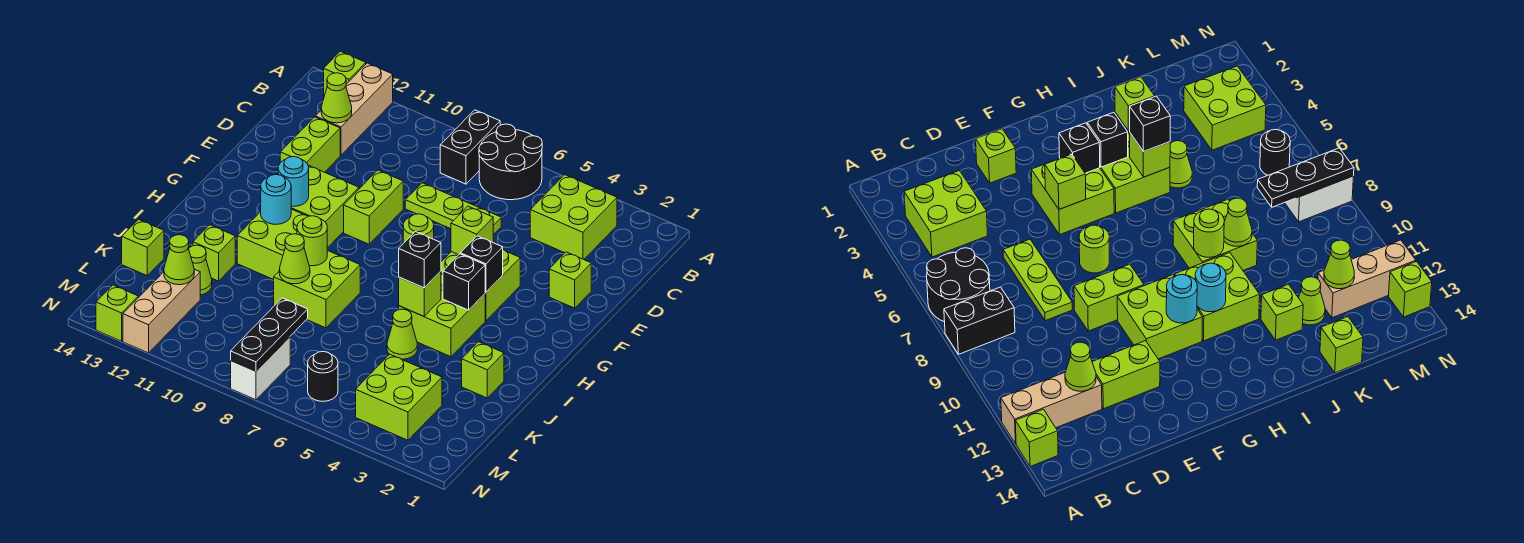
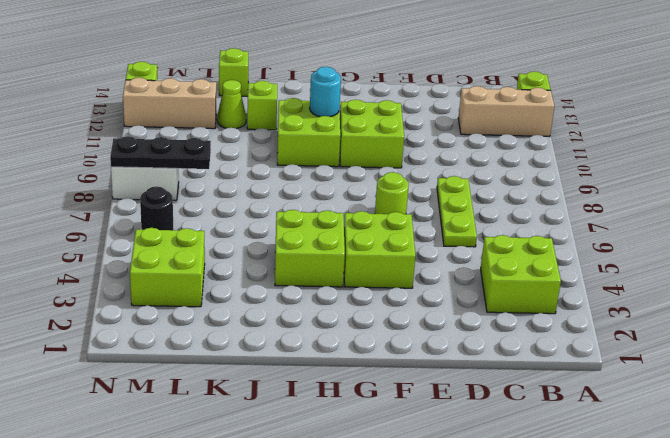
none -> black 2x2 round brick [479,124,542,200]
none -> black 1x2 brick [440,110,500,184]
none -> lime 1x2 brick [280,117,340,172]
none -> lime 1x1 brick [549,252,591,308]

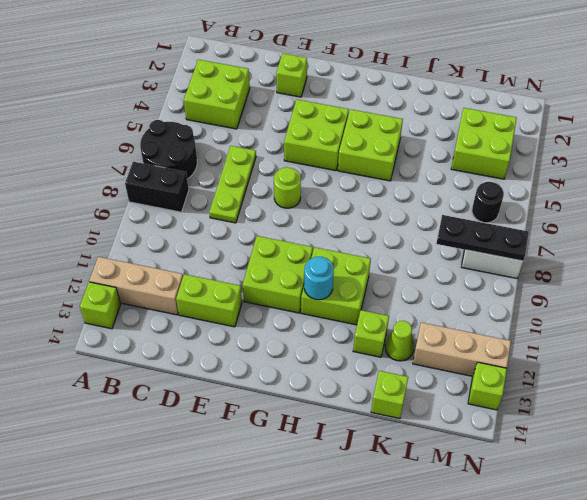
none -> lime 1x2 brick [344,170,403,244]
none -> lime 2x2 brick [274,250,360,328]
none -> lime 1x1 brick [462,342,504,398]
none -> lime 1x1 cone [387,309,417,359]

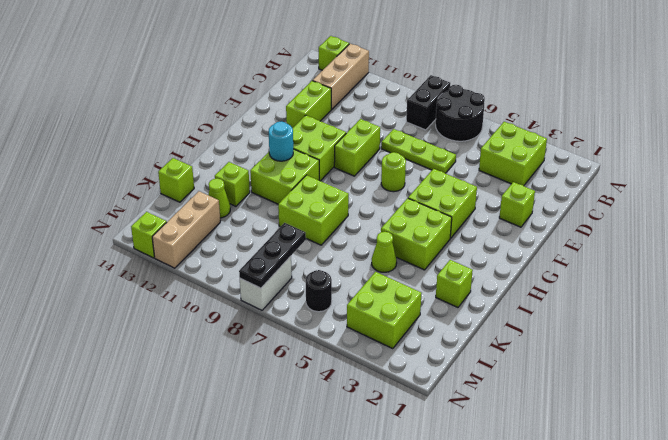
none -> lime 1x1 cone [321,73,352,123]
none -> lime 1x1 brick [451,206,493,255]
none -> black 1x1 brick [460,236,503,292]
none -> cyan 1x1 round brick [278,157,309,206]

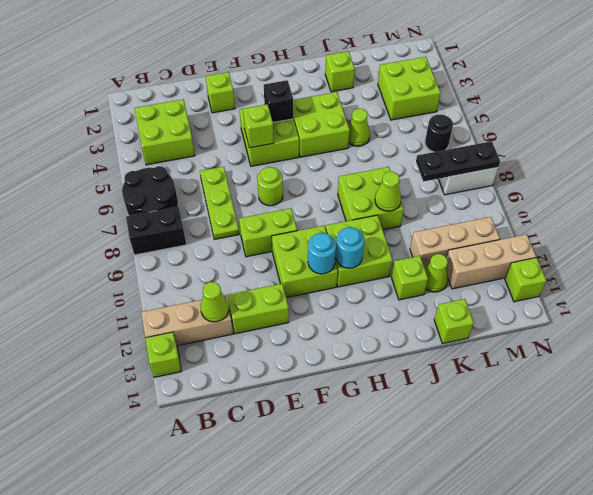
tan 1x3 brick [410,217,500,269] -> none
none -> black 1x1 brick [443,254,485,310]
none -> lime 1x1 brick [399,271,441,316]
none -> lime 1x1 round brick [297,216,327,266]
none -> lime 1x1 cone [164,235,194,285]

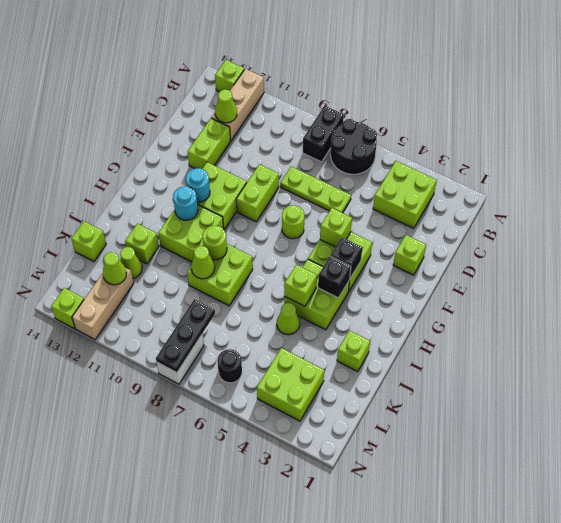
none -> black 1x1 brick [399,231,441,288]

